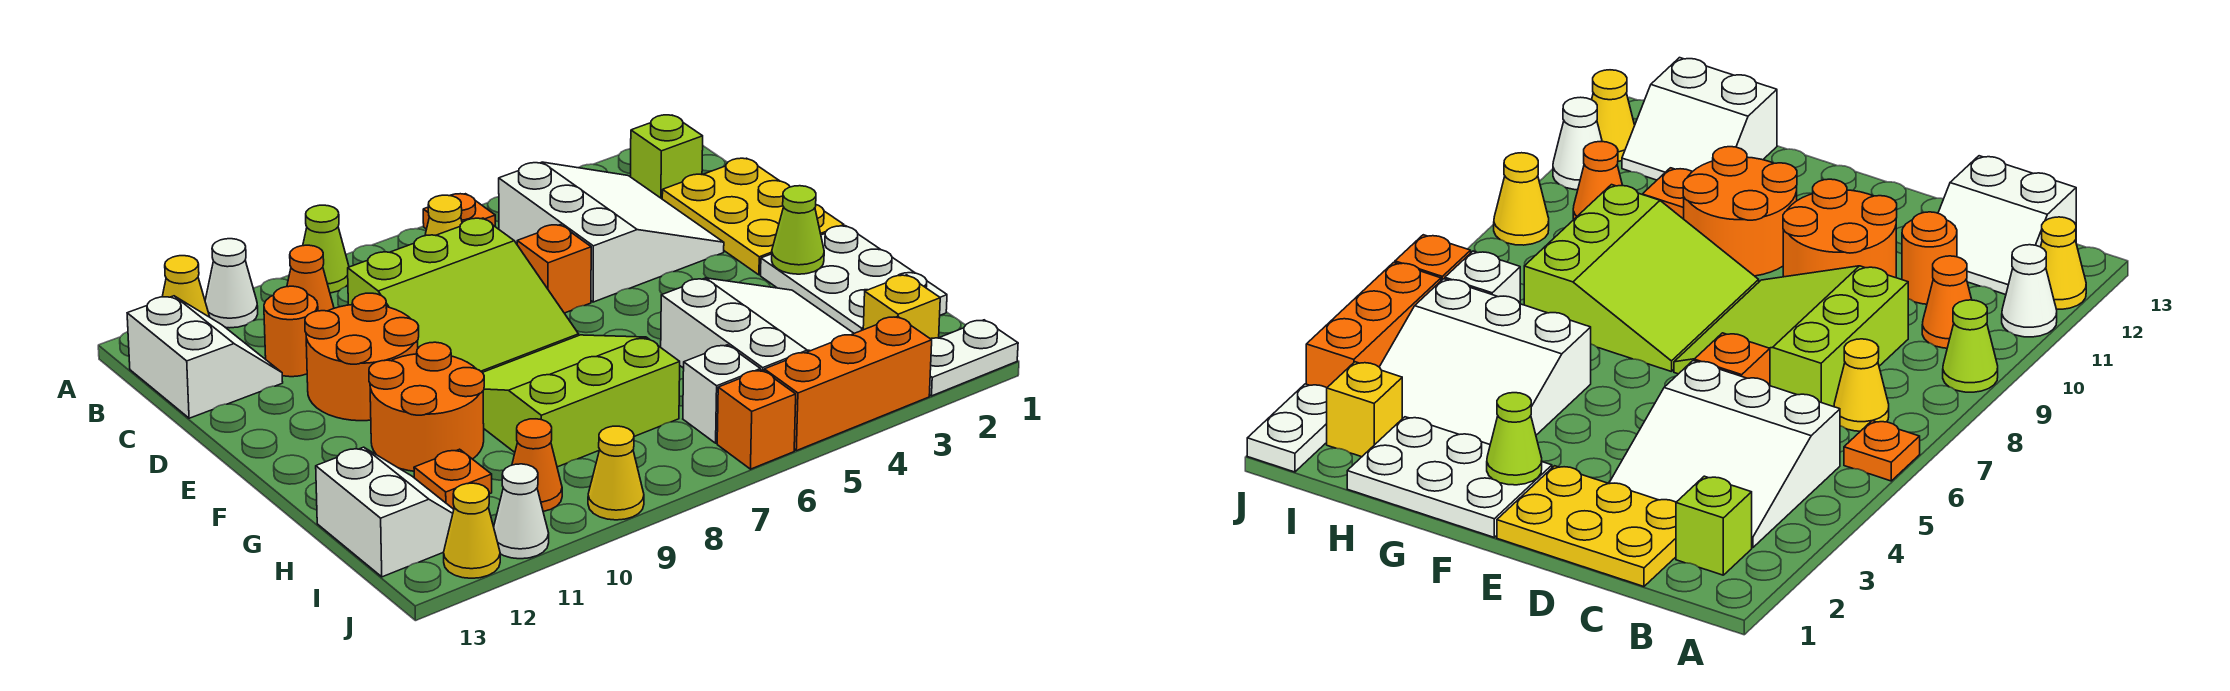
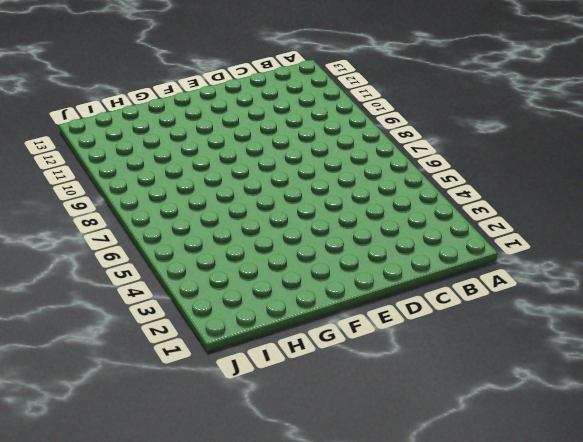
none -> orange 1x1 plate [423,194,495,229]
none -> lime 1x1 cone [303,205,349,293]
none -> white 1x1 cone [205,239,258,328]
none -> yellow 1x1 cone [162,256,210,317]

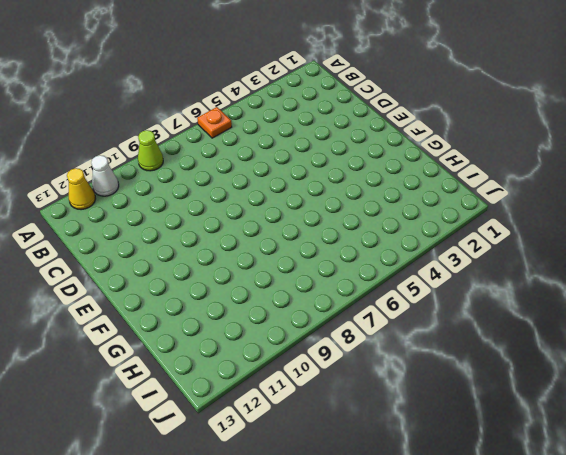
none -> lime 1x1 brick [631,115,703,199]
none -> white 3x3 slope [499,162,724,302]
none -> yellow 1x1 cone [425,195,462,236]
none -> orange 1x1 cone [287,245,334,311]

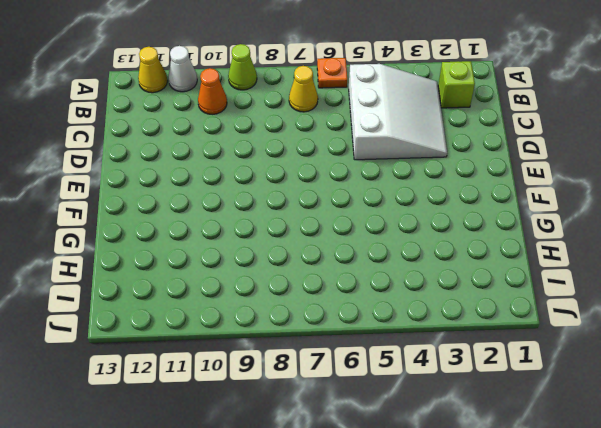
none -> white 2x2 slope [127,296,283,418]
none -> yellow 2x3 plate [662,158,844,275]
none -> lime 3x3 slope [348,218,579,372]
none -> orange 1x1 round brick [264,286,318,377]

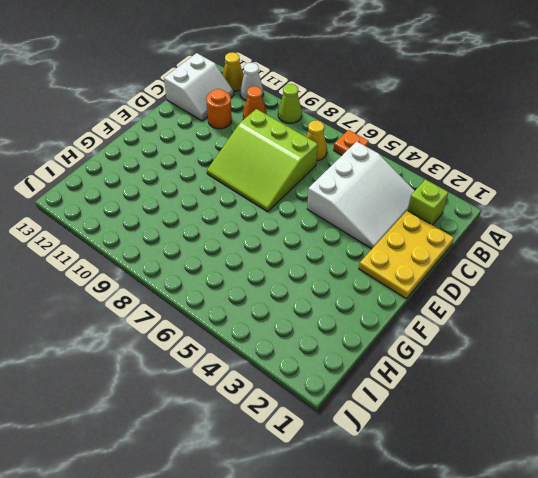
none -> orange 1x1 brick [517,225,591,313]
none -> orange 2x2 round brick [305,293,419,421]
none -> white 2x3 plate [761,226,947,333]
none -> lime 3x3 slope [482,335,680,467]

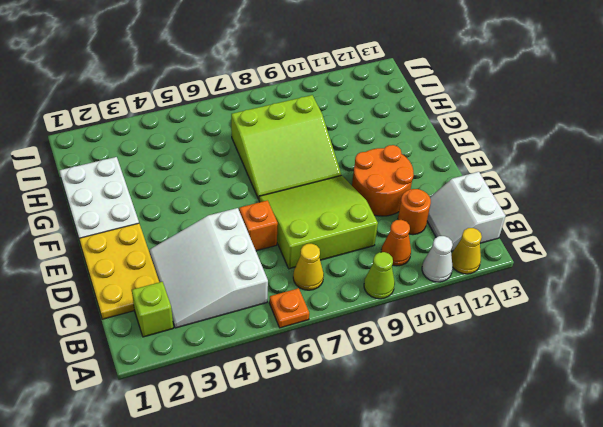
none -> orange 2x2 round brick [369,342,484,471]
none -> white 3x3 slope [661,278,854,371]
none -> orange 1x1 plate [414,449,492,508]
none -> white 2x2 slope [316,447,454,577]

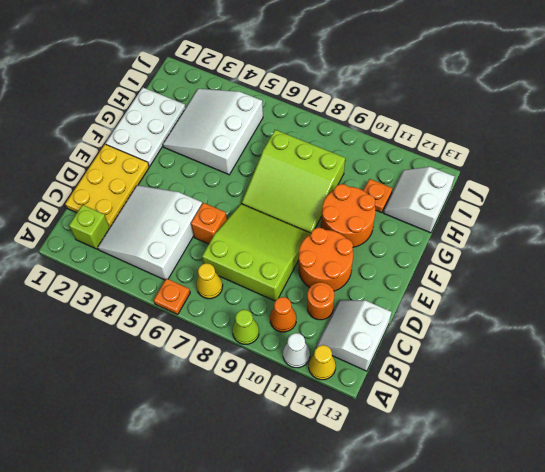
none -> yellow 1x1 brick [863,275,940,339]
none -> white 1x1 brick [683,345,760,443]
none -> orange 1x1 cone [512,419,562,512]
none -> white 1x2 plate [929,320,1018,396]

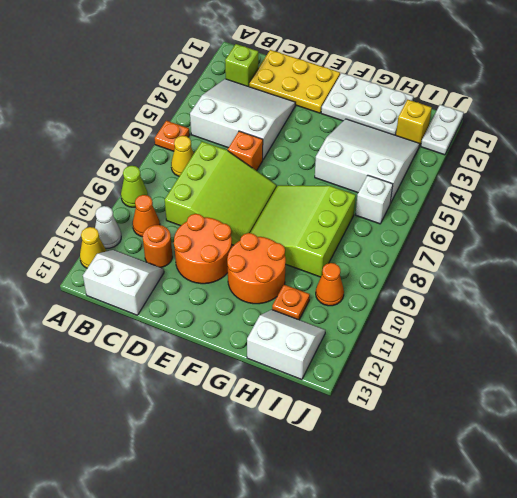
none -> orange 1x3 brick [764,316,932,451]
none -> orange 1x1 brick [717,370,796,469]
none -> yellow 1x1 cone [588,426,644,520]
none -> white 1x1 cone [494,464,549,559]

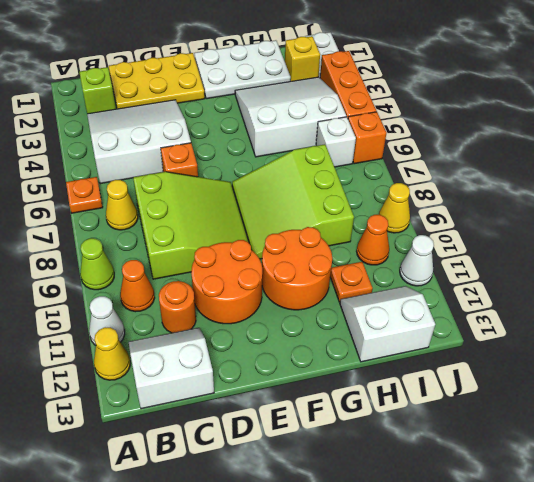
none -> yellow 1x1 cone [444,483,500,578]
none -> lime 1x1 cone [772,186,824,274]

